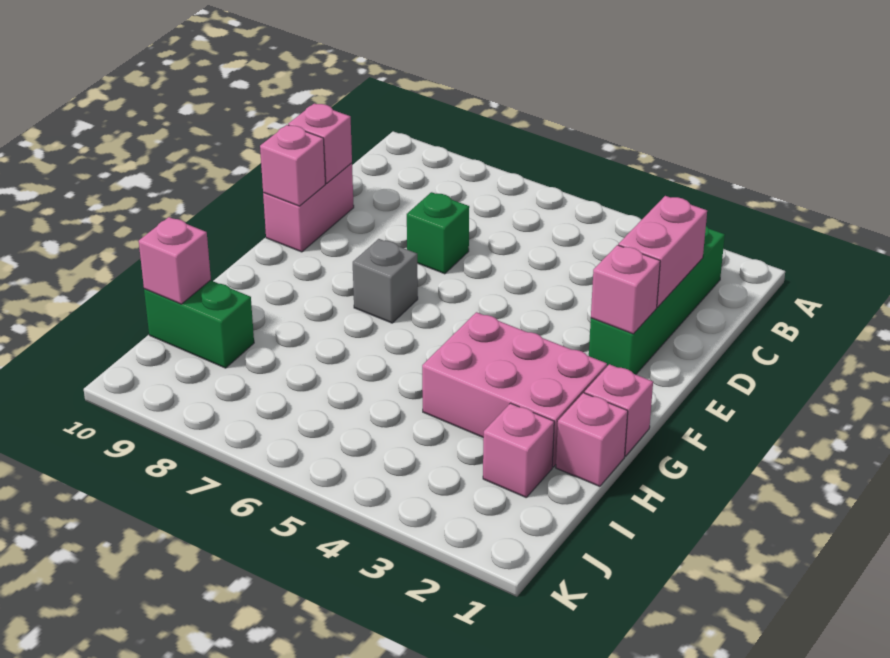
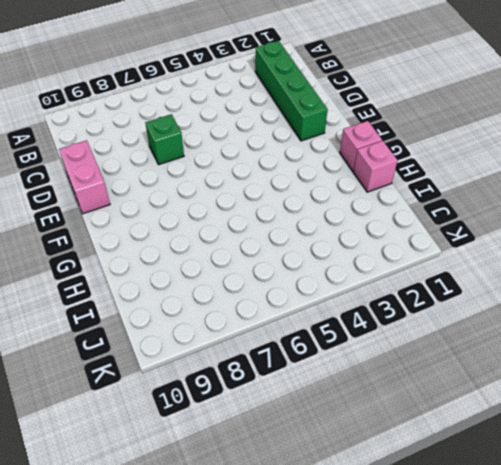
none -> grey 1x1 brick [353,239,418,323]
none -> pink 2x3 brick [422,312,607,467]
none -> pink 1x1 brick [483,403,554,497]

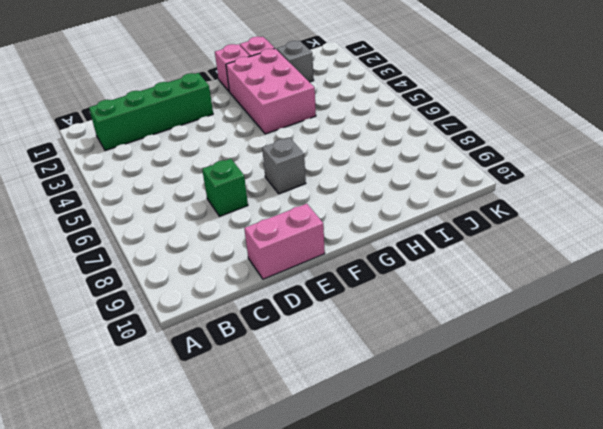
grey 1x1 brick [277,41,314,82] -> pink 1x1 brick [483,403,554,497]
none -> green 1x2 brick [144,280,254,368]
none -> pink 1x2 brick [618,196,707,307]
none -> pink 1x1 brick [288,103,352,183]

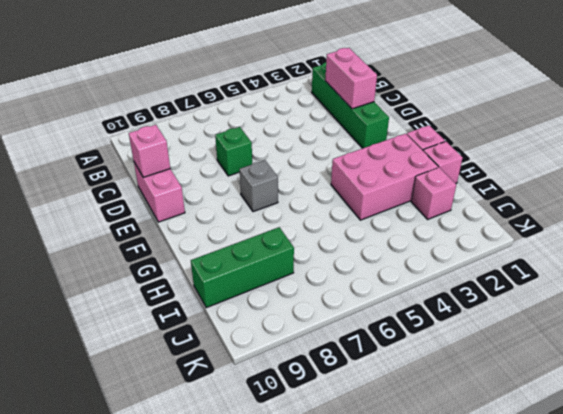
green 1x3 brick [191,227,294,308] -> green 1x2 brick [144,280,254,368]
none -> pink 1x1 brick [591,245,660,334]
none -> pink 1x1 brick [260,125,325,206]
none -> pink 1x1 brick [139,217,211,304]

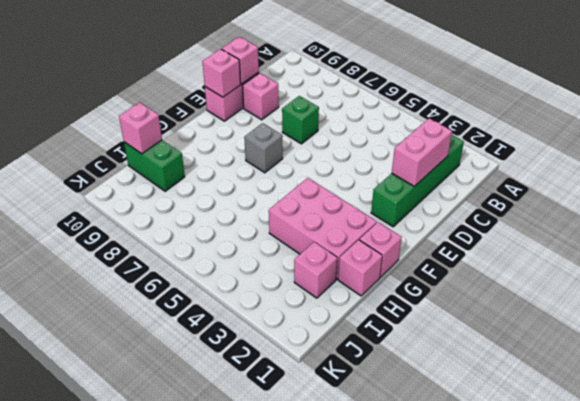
pink 1x1 brick [242,73,279,120] -> pink 1x1 brick moved to [591,245,660,334]

